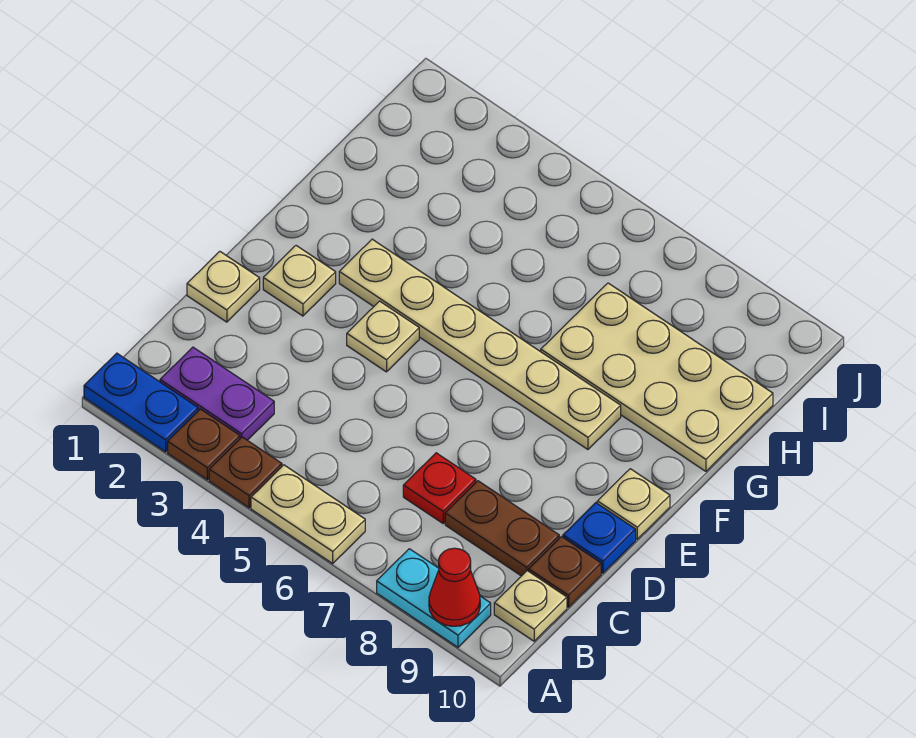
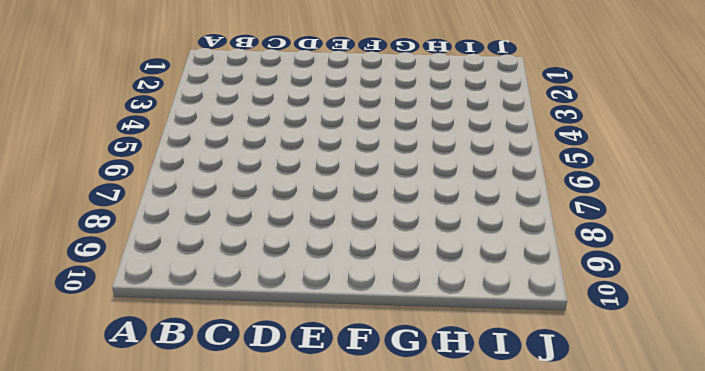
none -> blue 1x2 plate [84,353,198,452]
none -> brown 1x1 plate [168,409,240,480]
none -> brown 1x1 plate [209,437,282,508]

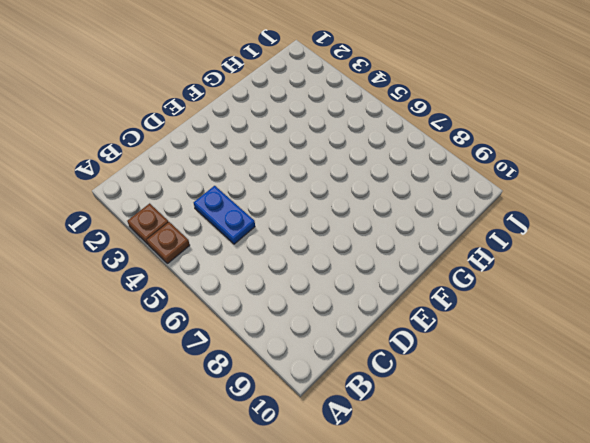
blue 1x2 plate [194,186,255,244] -> blue 1x2 plate moved to [84,353,198,452]
none -> tan 1x2 plate [251,465,365,563]
none -> cyan 1x2 plate [377,549,491,647]
none -> purple 1x2 plate [160,347,274,440]

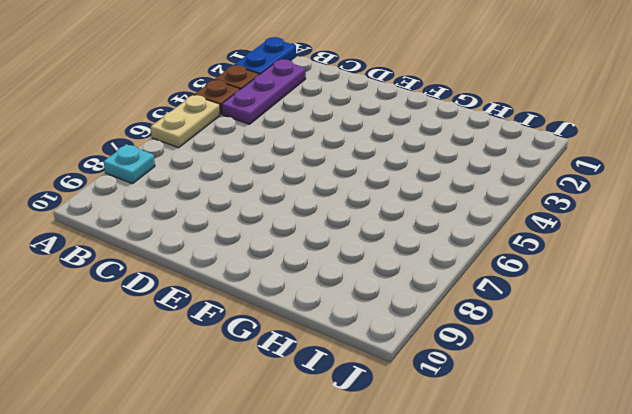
cyan 1x1 plate [104,144,155,184] -> cyan 1x2 plate [377,549,491,647]
purple 1x3 plate [222,59,306,124] -> purple 1x2 plate [160,347,274,440]
none -> tan 1x1 plate [494,571,567,641]
none -> red 1x1 plate [403,453,476,523]
none -> brown 1x2 plate [445,481,559,576]

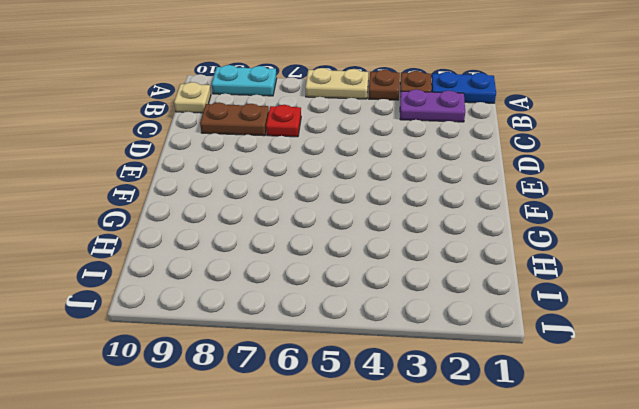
none -> brown 1x1 plate [529,537,601,607]
none -> tan 1x1 plate [187,251,260,322]
none -> blue 1x1 plate [563,503,636,573]

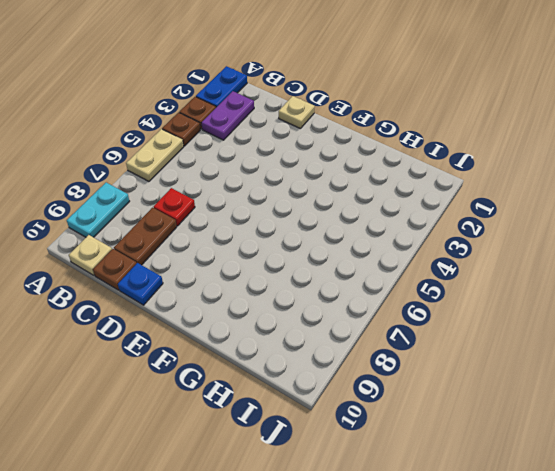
none -> tan 1x1 plate [263,246,336,316]
none -> tan 1x1 plate [347,301,419,372]
none -> tan 1x1 plate [597,469,670,539]

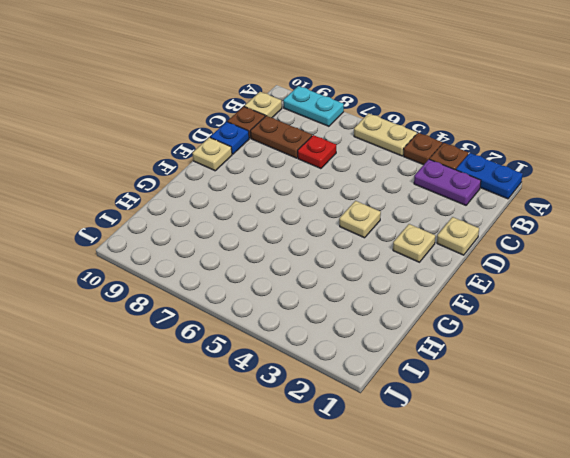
none -> tan 1x6 plate [339,239,621,449]
none -> tan 2x4 plate [541,283,773,471]
none -> red 1x1 cone [429,548,480,626]

